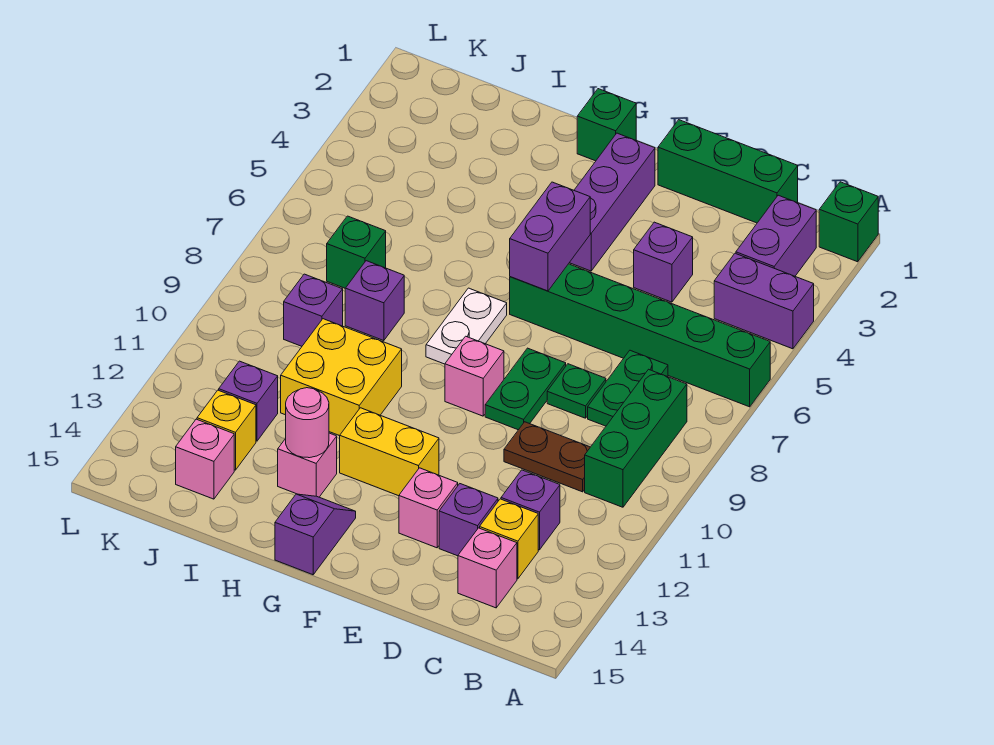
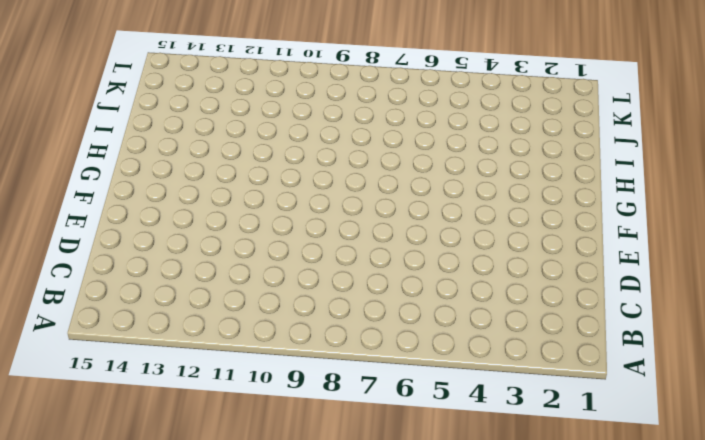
none -> green 1x1 brick [819,182,878,262]
none -> purple 1x2 brick [714,253,814,349]
none -> green 1x6 brick [510,264,770,407]
none -> purple 1x2 brick [736,195,816,276]

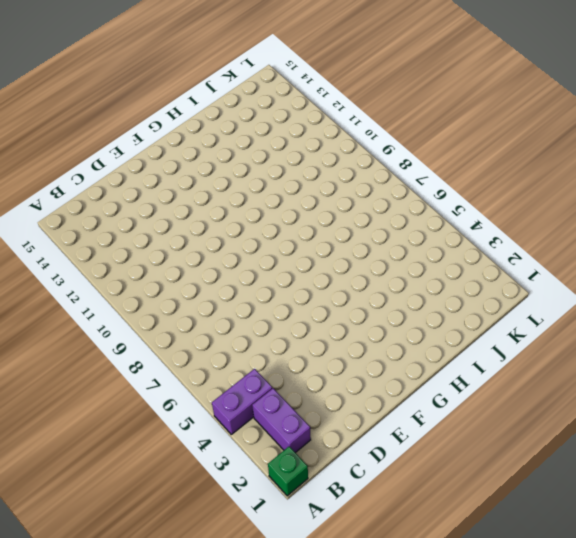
none -> green 1x6 brick [510,264,770,407]
none -> green 1x3 brick [585,369,687,507]
none -> green 1x3 brick [658,120,798,223]
none -> green 1x2 plate [588,350,668,426]

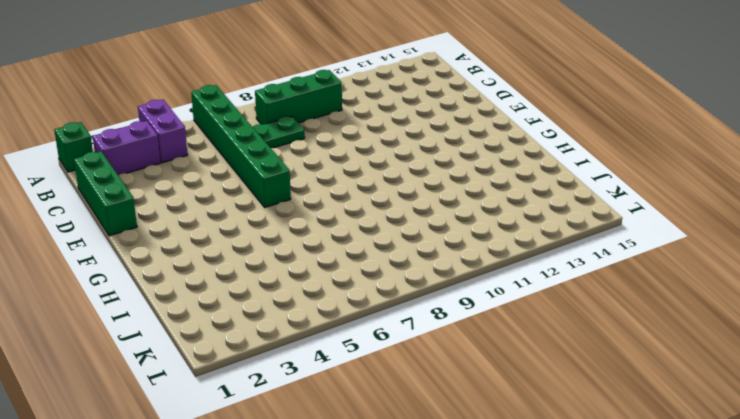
none -> brown 1x2 plate [504,422,590,492]
none -> purple 1x1 brick [501,470,560,550]
none -> yellow 1x1 brick [480,499,538,579]
none -> pink 1x1 brick [458,528,517,608]

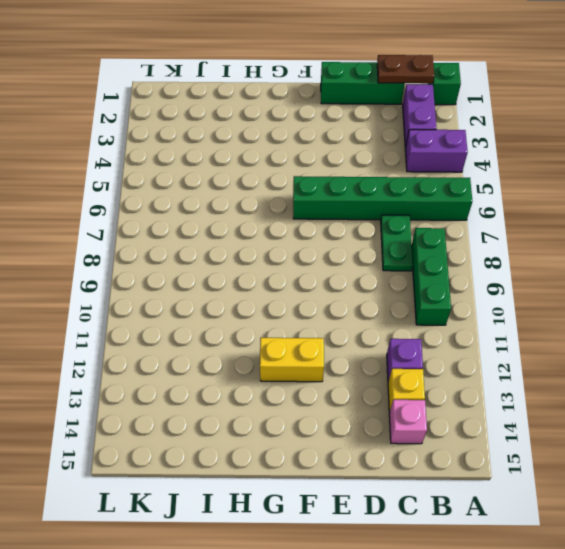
brown 1x2 plate [377,55,434,83] -> brown 1x2 plate moved to [504,422,590,492]
none -> purple 1x1 brick [634,222,693,302]
none -> green 1x1 plate [547,364,606,418]
none -> purple 1x1 brick [439,484,498,556]
none -> green 1x2 plate [485,348,566,430]

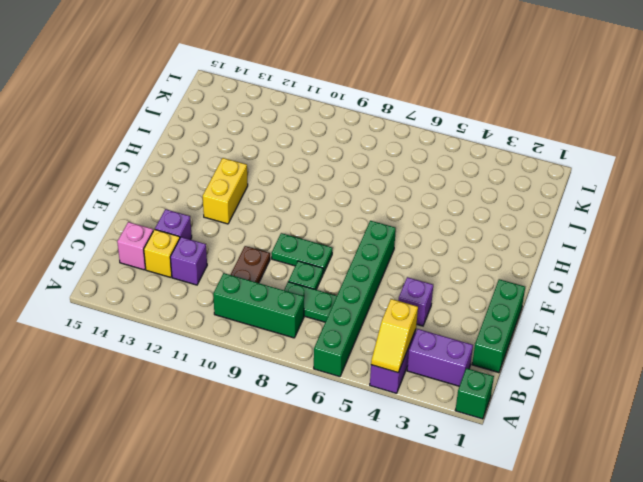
yellow 1x2 slope [371,299,418,373] -> none
none -> pink 1x1 brick [399,468,458,548]
none -> purple 1x3 brick [569,133,655,271]
none -> pink 1x1 brick [445,336,504,416]
none -> green 1x1 brick [577,89,636,161]

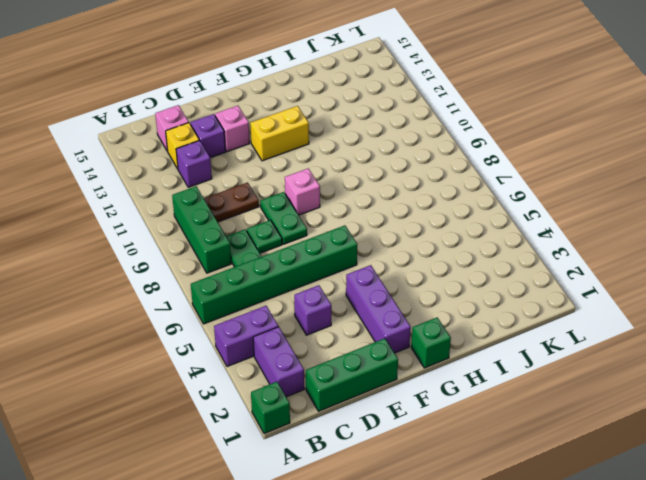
none -> white 1x2 plate [426,288,507,364]
none -> purple 1x2 slope [275,494,356,575]
none -> yellow 2x2 brick [281,319,402,436]
none -> pink 1x1 brick [278,433,337,497]

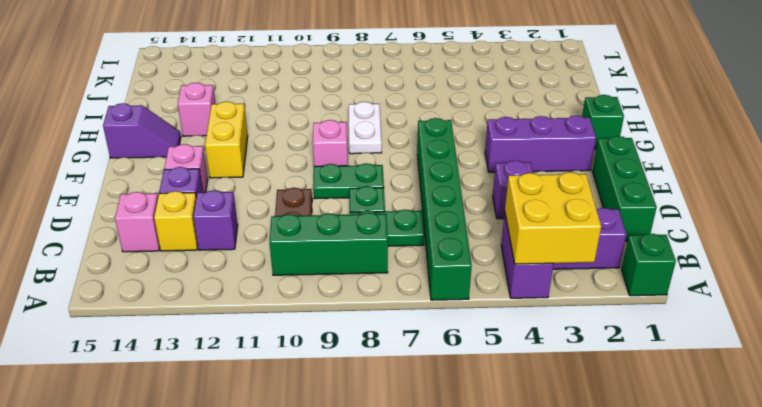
yellow 2x2 brick [505,172,601,264] -> yellow 2x2 brick moved to [281,319,402,436]
white 1x2 plate [349,102,382,154] -> white 1x2 plate turned to [426,288,507,364]
none -> purple 1x1 brick [345,261,404,341]
none -> green 1x1 brick [327,216,386,288]
none -> purple 1x1 brick [284,274,343,346]
none -> purple 1x1 brick [219,361,278,441]

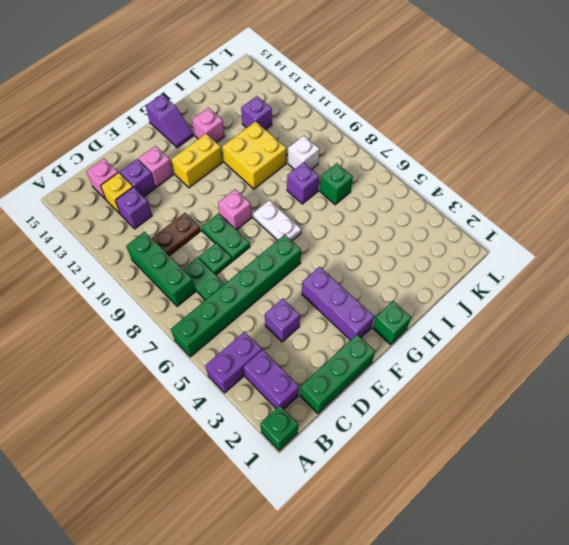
white 1x1 brick [288,136,319,169] -> purple 1x1 brick [284,274,343,346]
none -> yellow 1x1 brick [197,390,256,470]
none -> pink 1x1 brick [176,419,234,499]
none -> purple 1x2 brick [510,182,590,291]
none -> pink 1x1 round brick [285,388,329,458]

